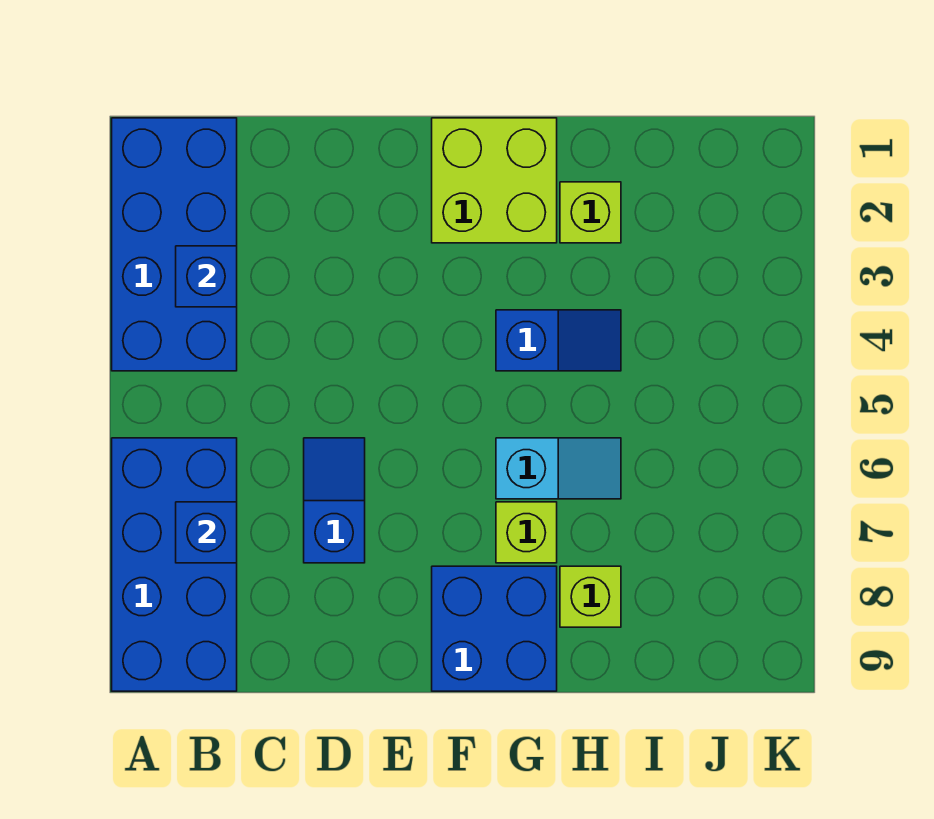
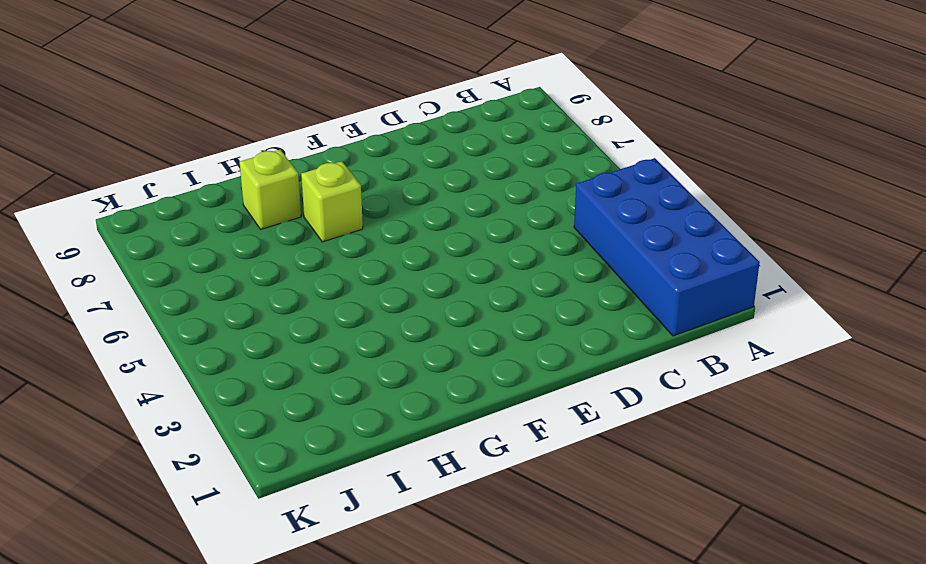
none -> blue 2x4 brick [112,438,237,691]
none -> blue 1x2 slope [304,438,365,563]
none -> lime 2x2 brick [432,118,557,243]

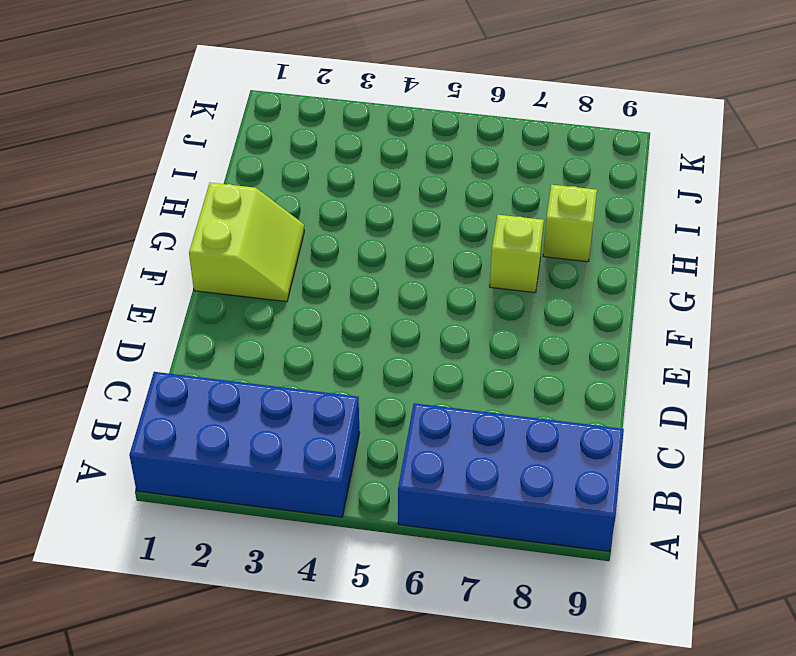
lime 2x2 slope [189,183,304,302] -> lime 2x2 brick [432,118,557,243]
none -> blue 1x2 slope [304,438,365,563]
none -> blue 2x2 brick [432,566,557,691]
none -> blue 1x2 slope [496,310,621,371]

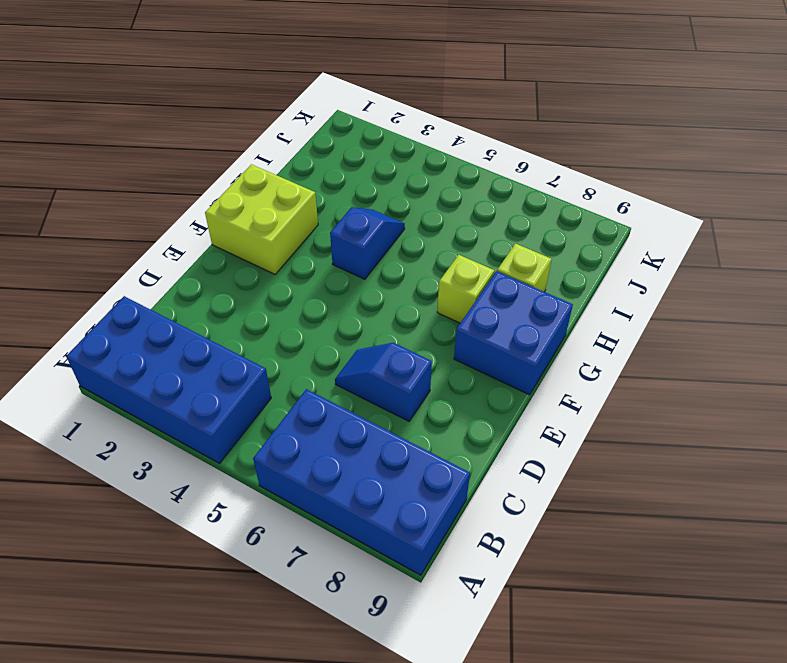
none -> cyan 1x2 slope [496,438,621,499]
none -> lime 1x1 brick [560,182,621,243]
none -> blue 1x1 brick [176,246,237,307]

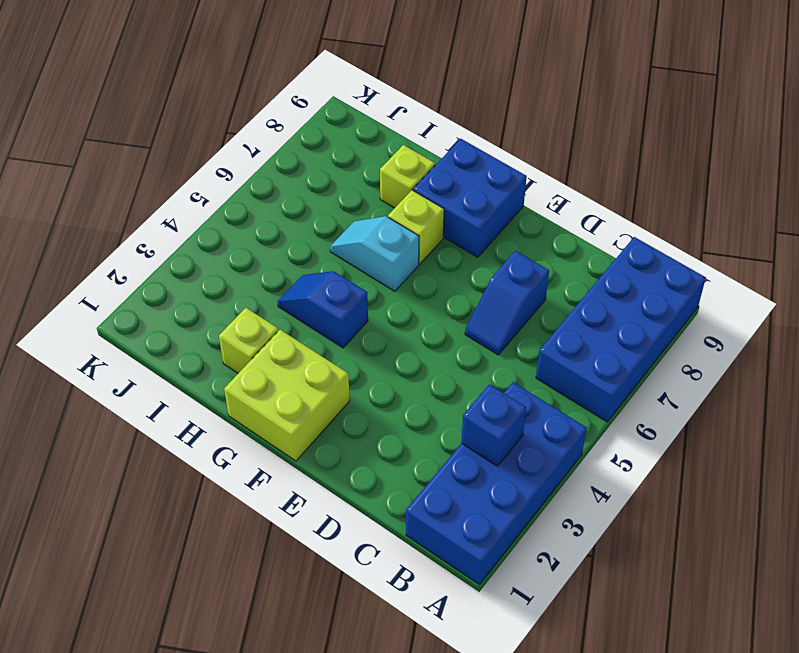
none -> blue 1x1 brick [176,502,237,563]

